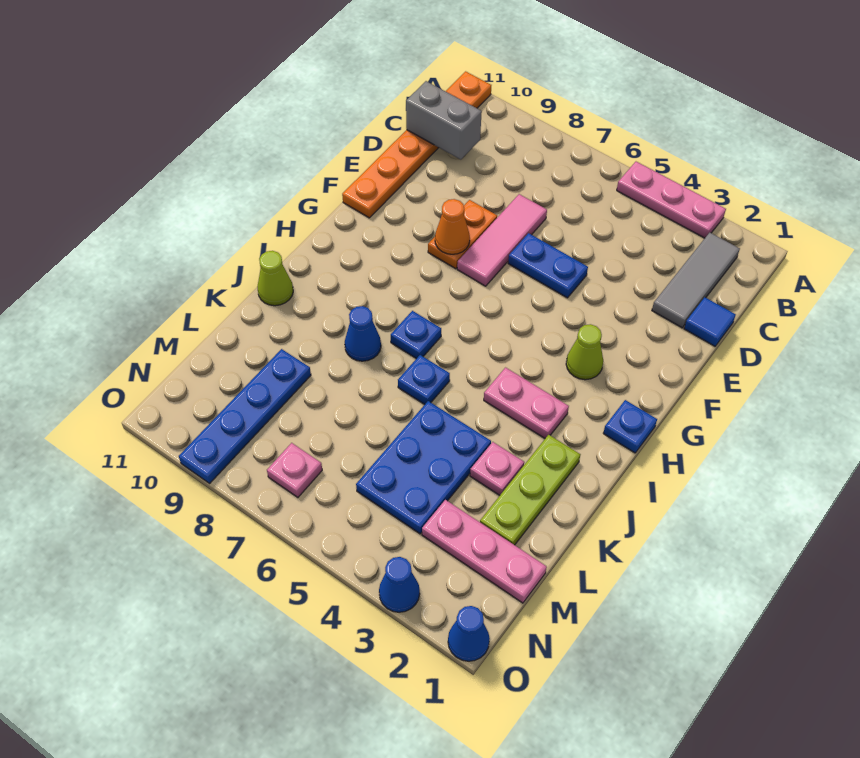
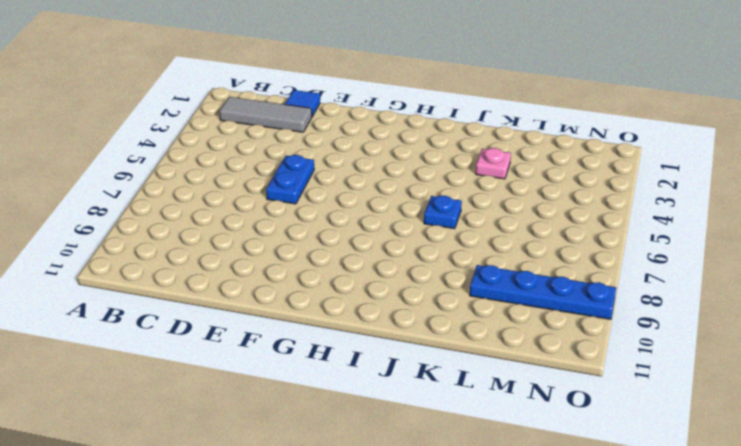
none -> pink 1x3 plate [617,162,726,238]
none -> orange 1x6 plate [342,71,491,218]
none -> pink 1x3 tile [457,194,547,286]

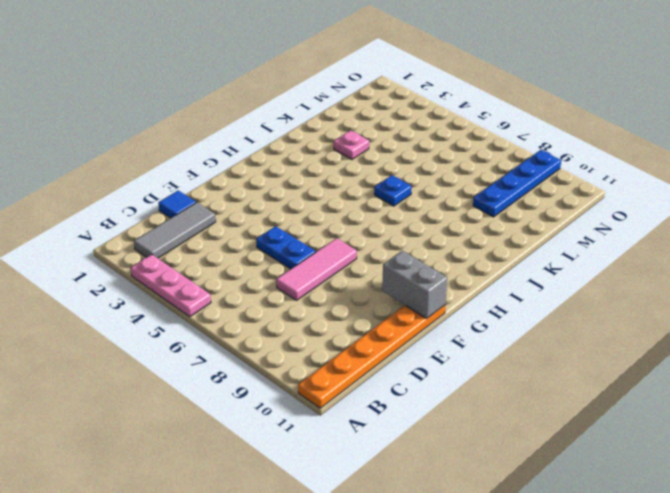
grey 1x2 brick [382,251,447,319] -> grey 1x2 brick moved to [406,81,482,160]
none -> orange 1x2 plate [428,200,497,269]
none -> lime 1x1 cone [566,324,603,380]
none -> blue 1x1 plate [603,400,657,453]

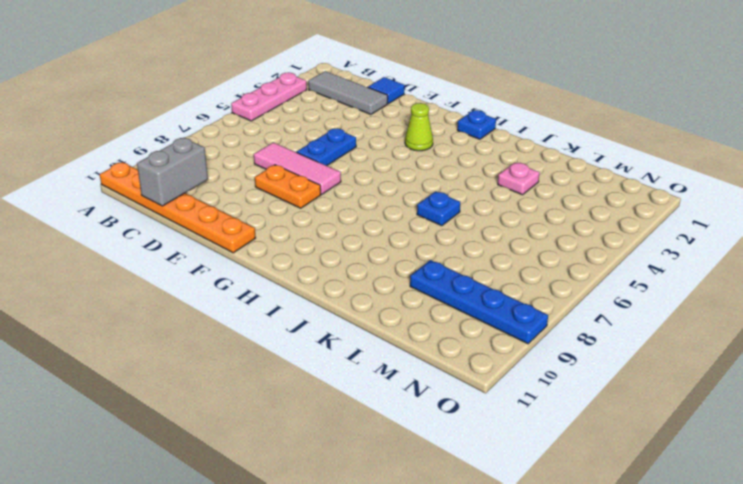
none -> pink 1x2 plate [484,368,569,438]
none -> blue 1x1 plate [391,311,441,359]
none -> lime 1x3 plate [480,435,580,545]

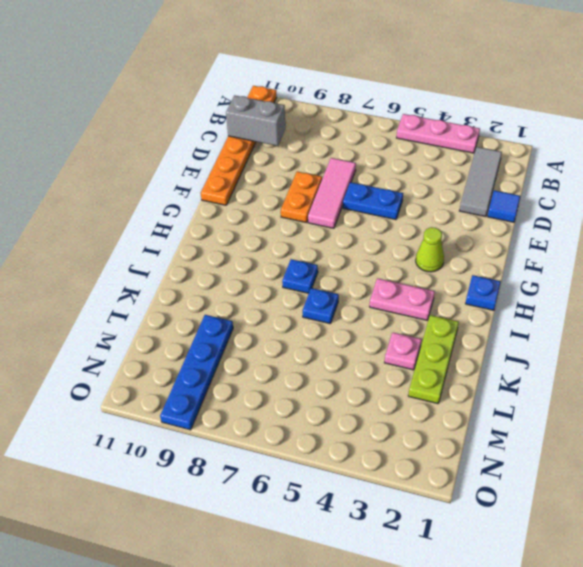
none -> blue 1x1 cone [345,306,381,361]
none -> lime 1x1 cone [257,251,293,306]
none -> blue 2x3 plate [356,401,491,534]

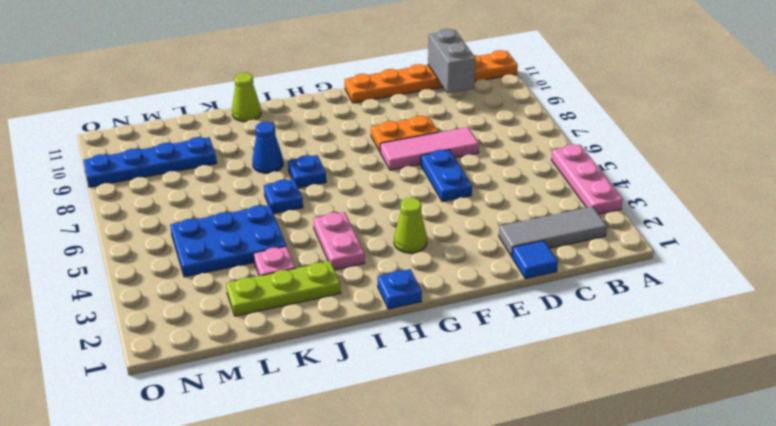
none -> pink 1x3 plate [422,500,547,603]
none -> pink 1x1 plate [267,443,322,497]
none -> blue 1x1 cone [448,606,490,661]

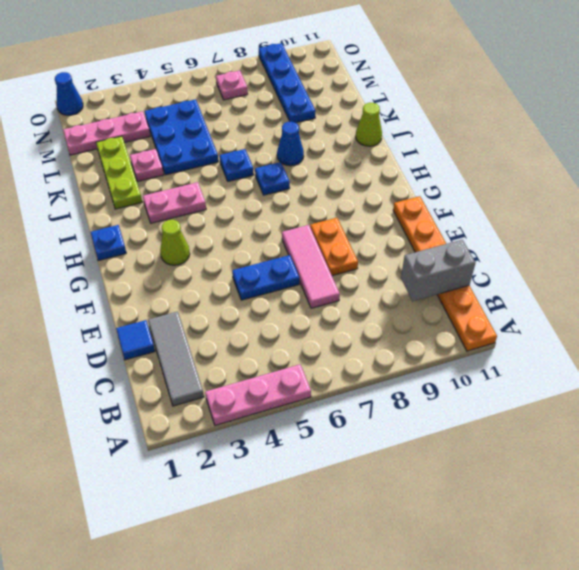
none -> blue 1x1 cone [379,557,420,612]
none -> orange 1x1 cone [435,199,470,254]

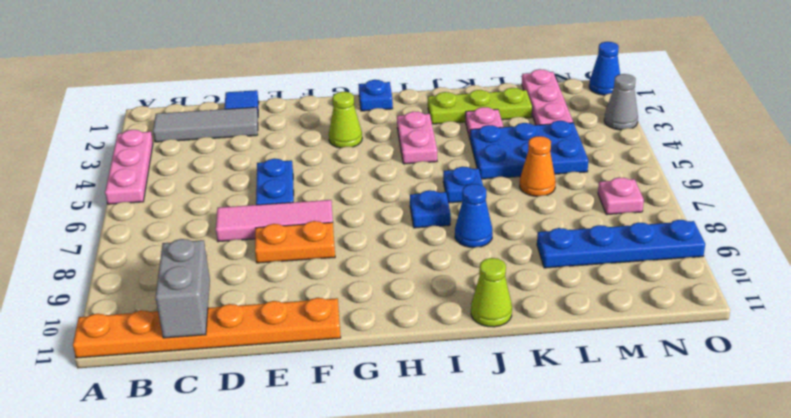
orange 1x1 cone [520,136,556,196] -> orange 1x1 cone moved to [435,199,470,254]
grey 1x1 cone [604,74,638,130] -> blue 1x1 cone [379,557,420,612]

